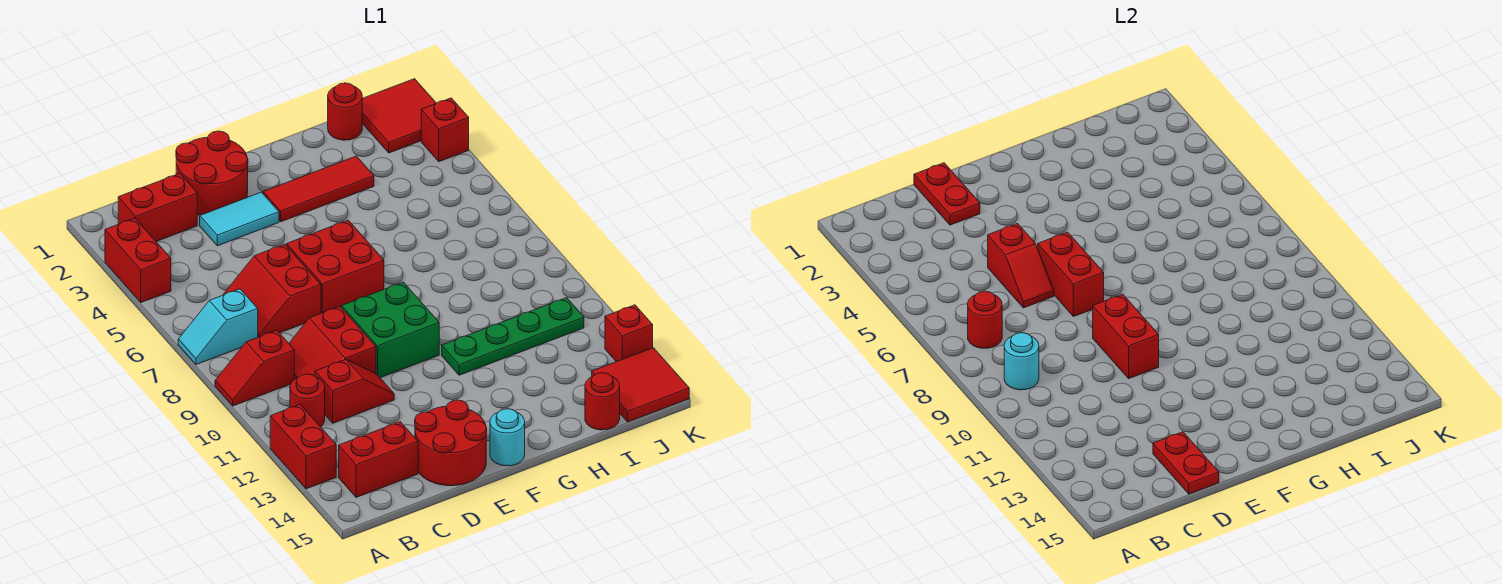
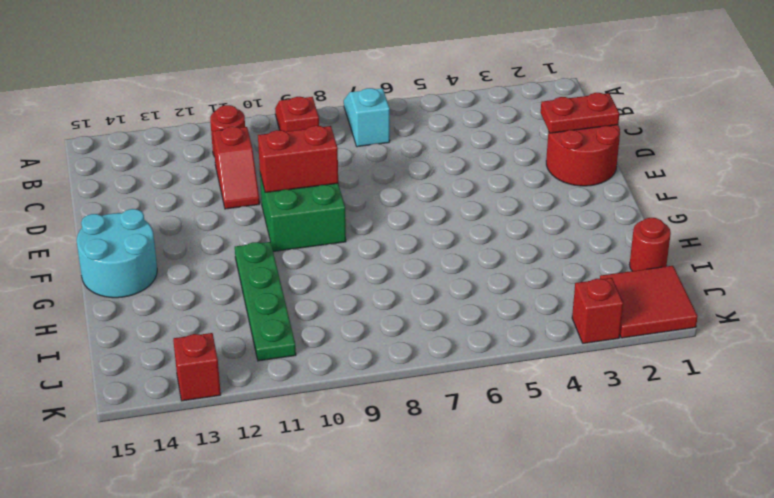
cyan 2x2 round brick [77,209,157,298] -> cyan 1x1 round brick [490,409,525,466]
none -> red 1x2 brick [105,218,171,302]
none -> red 1x2 brick [270,404,336,489]
none -> red 1x2 brick [118,173,197,241]
none -> red 1x2 brick [339,422,418,497]

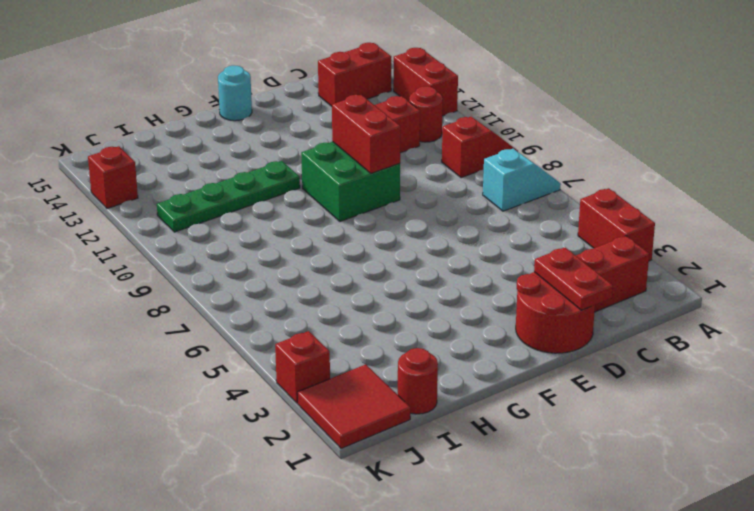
none -> red 2x2 slope [223,244,321,337]
none -> red 2x2 slope [289,306,376,379]
none -> cyan 1x2 tile [200,192,279,246]
none -> red 2x2 round brick [415,400,487,486]

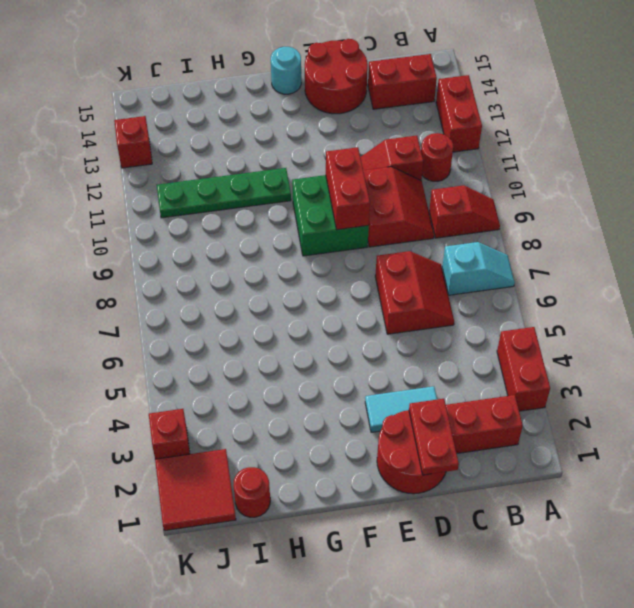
none -> red 2x2 brick [287,220,384,313]
none -> red 1x3 tile [263,156,374,222]
none -> red 1x1 round brick [585,373,620,430]
none -> red 2x2 tile [592,348,689,422]

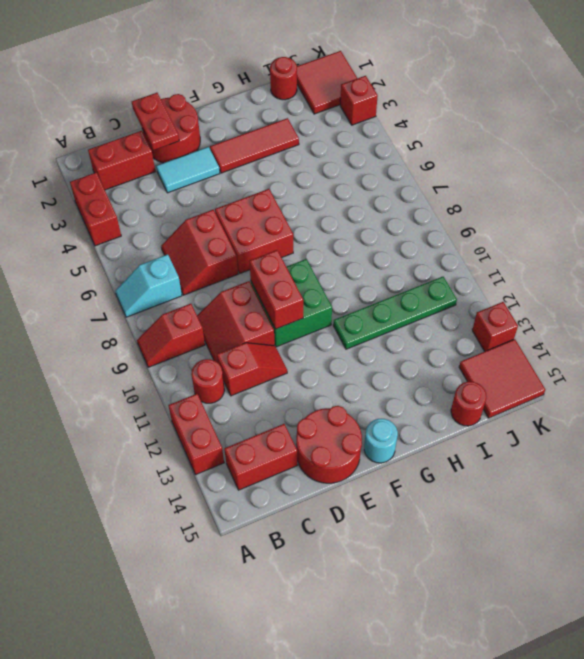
none -> red 1x1 round brick [968,291,1002,348]
none -> cyan 1x1 round brick [1004,333,1039,390]
none -> red 1x2 slope [988,224,1054,308]
none -> red 1x2 plate [1153,432,1219,494]

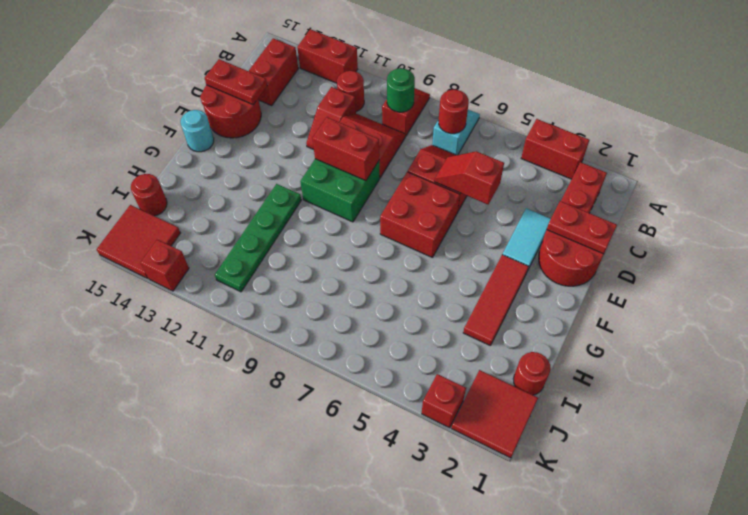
green 1x1 round brick [387,68,415,112] -> cyan 1x1 round brick [1004,333,1039,390]
none -> red 1x2 brick [1038,232,1104,317]

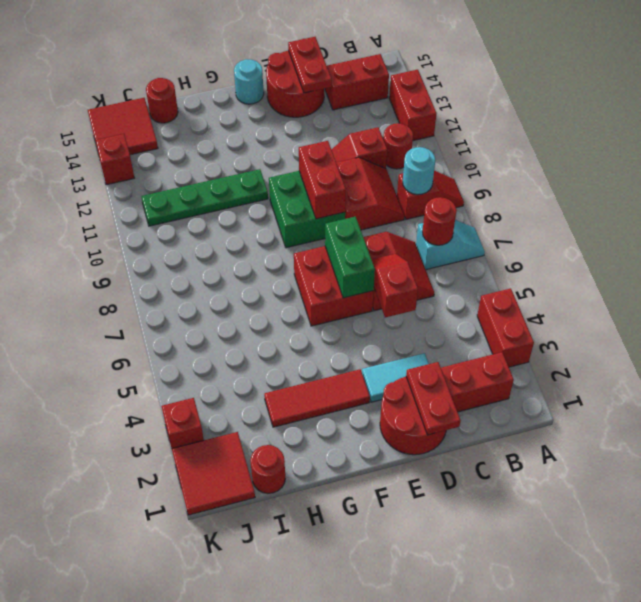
green 1x2 brick [325,217,375,298] -> red 1x2 brick [1038,232,1104,317]

